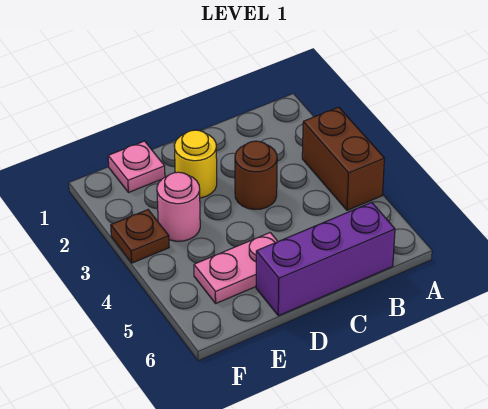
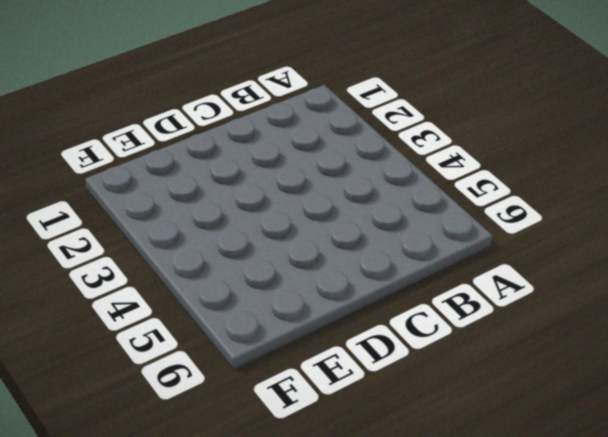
none -> brown 1x2 brick [302,107,385,210]
none -> purple 1x3 brick [256,202,395,316]

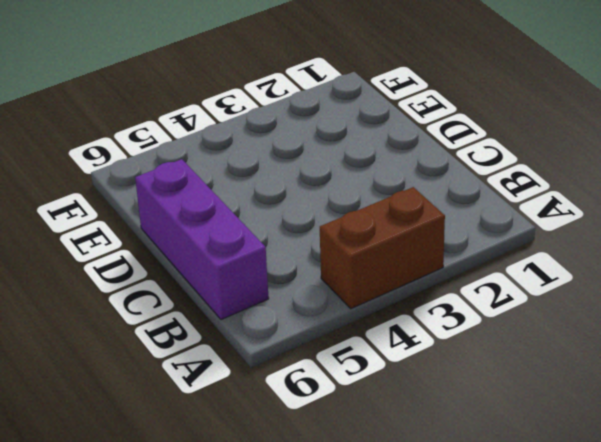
none -> brown 1x1 round brick [235,141,277,210]
none -> yellow 1x1 round brick [174,130,217,198]

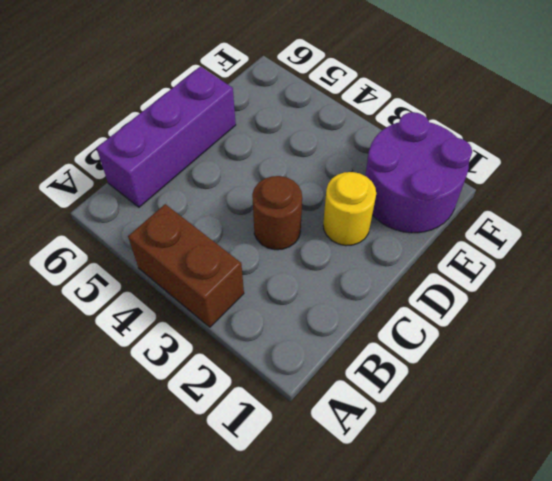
purple 2x2 round brick [365,112,472,233] -> pink 1x1 plate [108,141,165,193]
none -> pink 1x2 plate [194,233,278,303]
none -> pink 1x1 round brick [157,172,200,241]

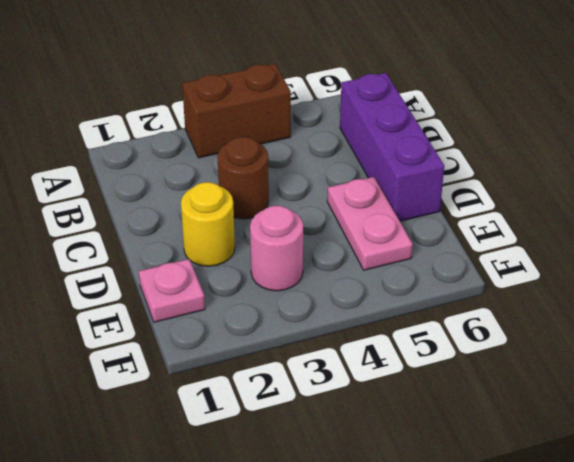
none -> brown 1x1 plate [111,210,169,263]

